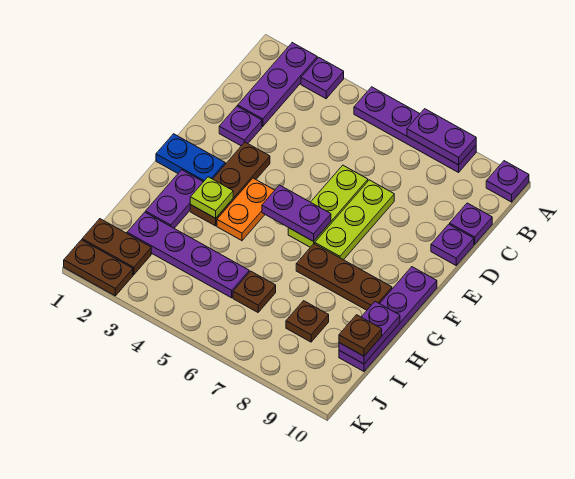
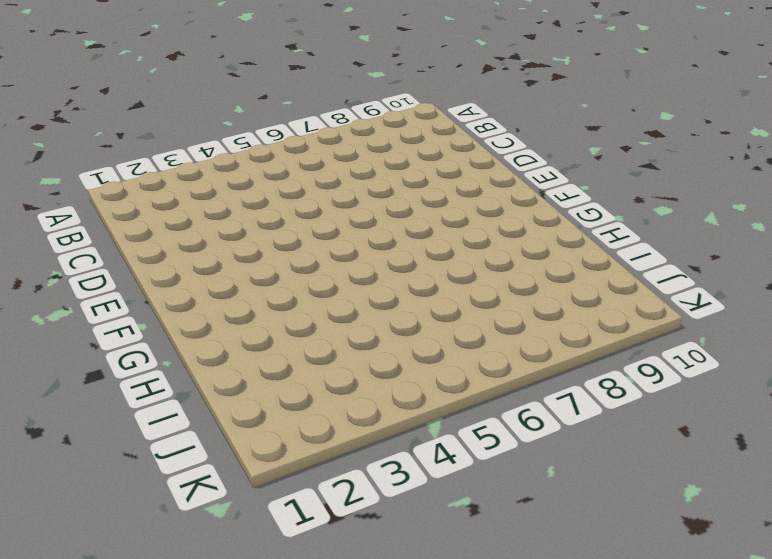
none -> purple 1x3 plate [238,43,317,126]
none -> purple 1x1 plate [301,57,344,99]
none -> purple 1x4 plate [354,87,476,172]

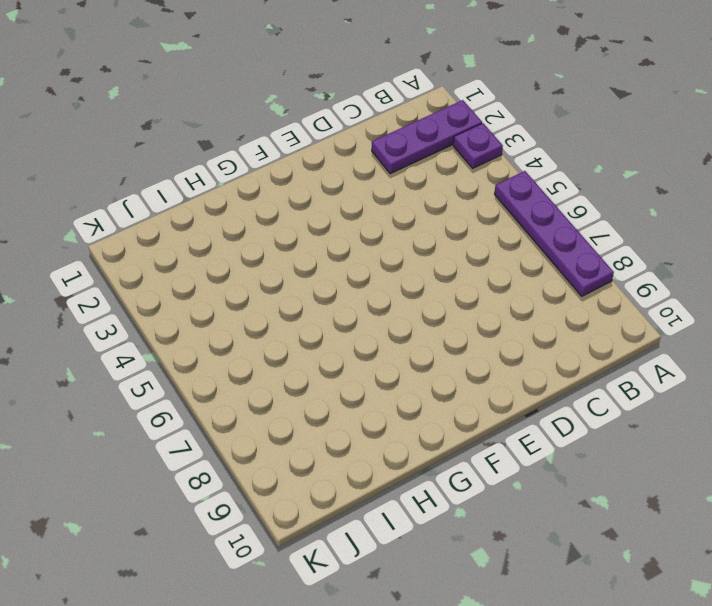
none -> purple 1x1 plate [486,161,529,202]
none -> purple 1x1 plate [450,203,492,244]
none -> purple 1x1 plate [219,106,262,146]

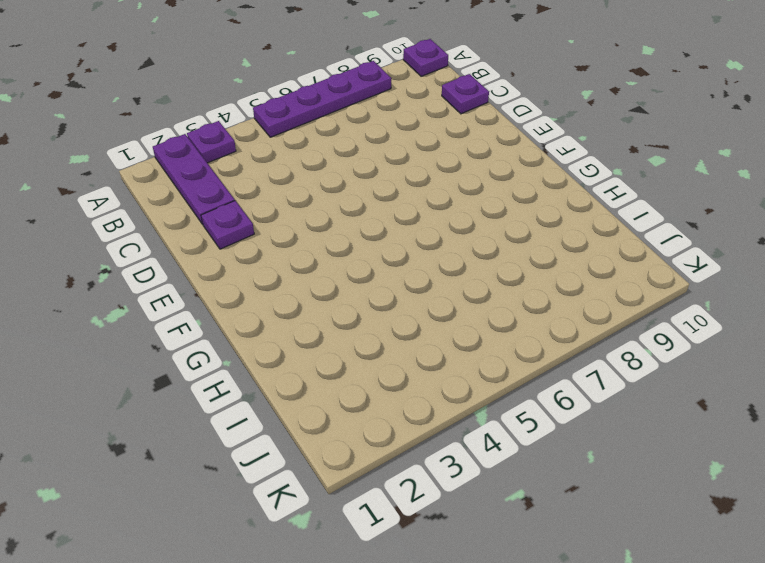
none -> lime 1x3 plate [288,165,368,247]
none -> lime 1x3 plate [315,180,394,260]
none -> purple 1x1 plate [431,224,474,265]

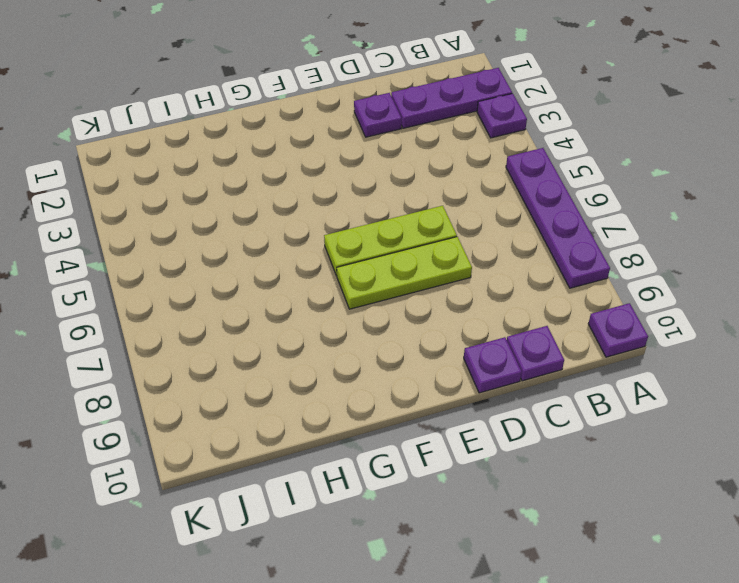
none -> brown 1x3 plate [190,142,270,226]
none -> blue 1x2 plate [156,134,225,182]
none -> orange 1x2 plate [217,178,275,241]

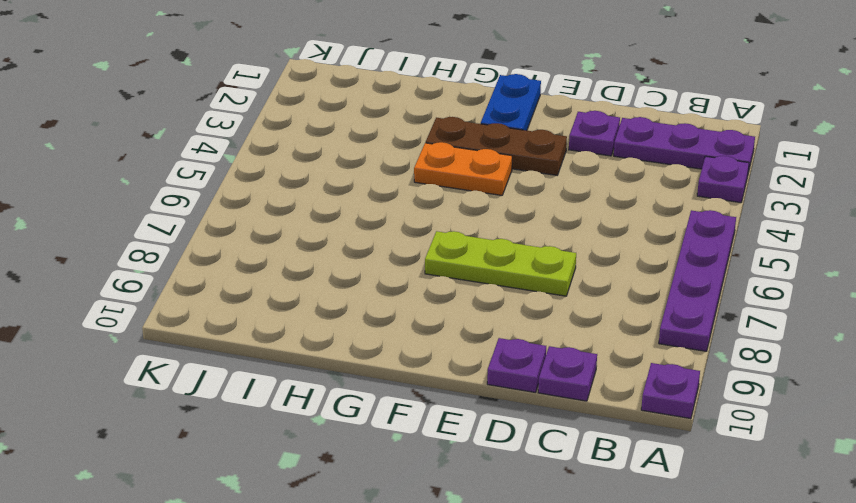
none -> lime 1x3 plate [288,165,368,247]
none -> purple 1x4 plate [339,267,437,371]
none -> purple 1x2 plate [146,170,203,228]

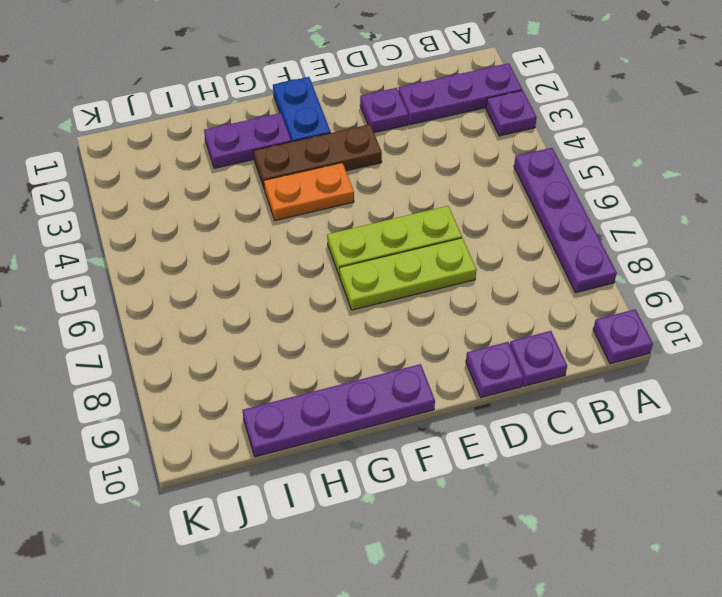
none -> brown 1x3 plate [296,244,392,310]
none -> purple 1x4 plate [127,212,249,298]
none -> brown 1x1 plate [233,271,276,312]

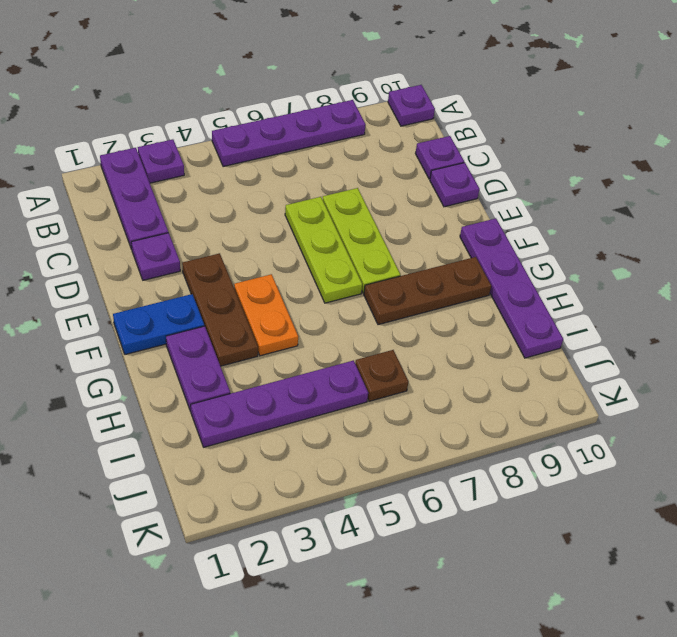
none -> brown 1x1 plate [286,301,329,342]
none -> brown 1x2 plate [82,219,151,275]
none -> brown 1x2 plate [64,240,133,296]

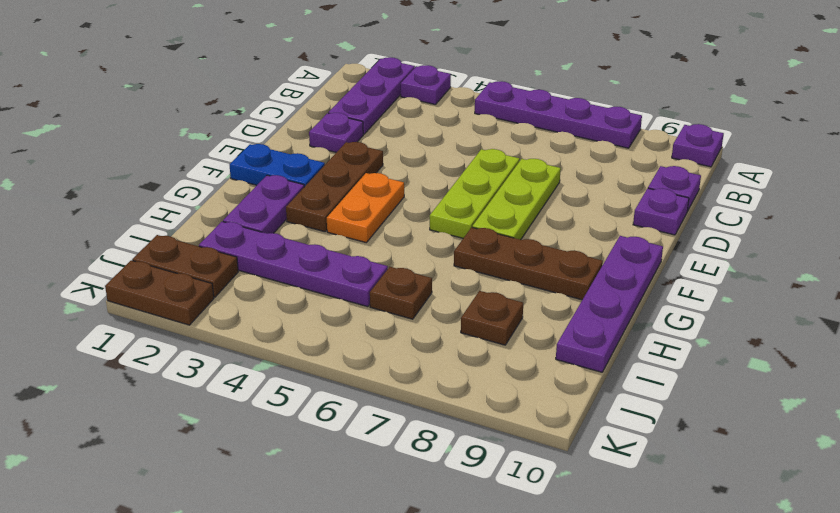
none -> purple 1x2 plate [407,109,476,165]
none -> purple 1x2 plate [262,185,331,241]
none -> lime 1x1 plate [190,177,233,218]

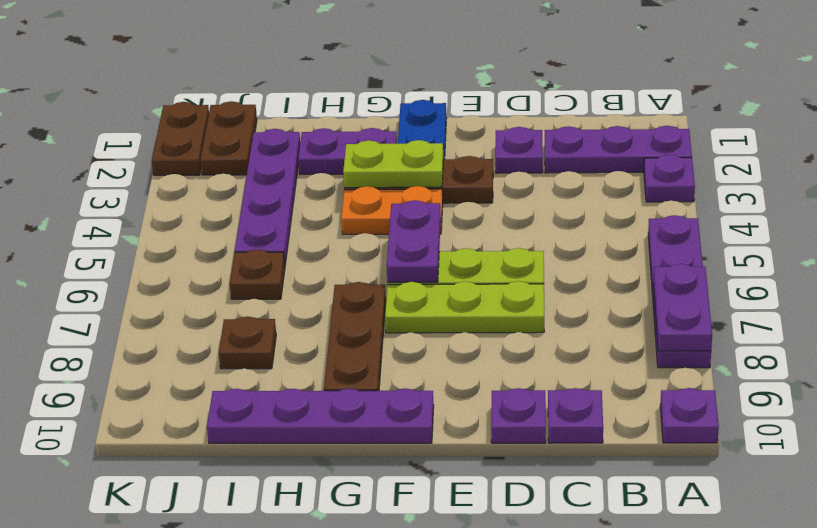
lime 1x2 plate [343,140,443,188] -> lime 1x1 plate [190,177,233,218]
none -> purple 1x2 plate [339,301,400,364]
none -> brown 1x1 plate [339,315,382,356]

